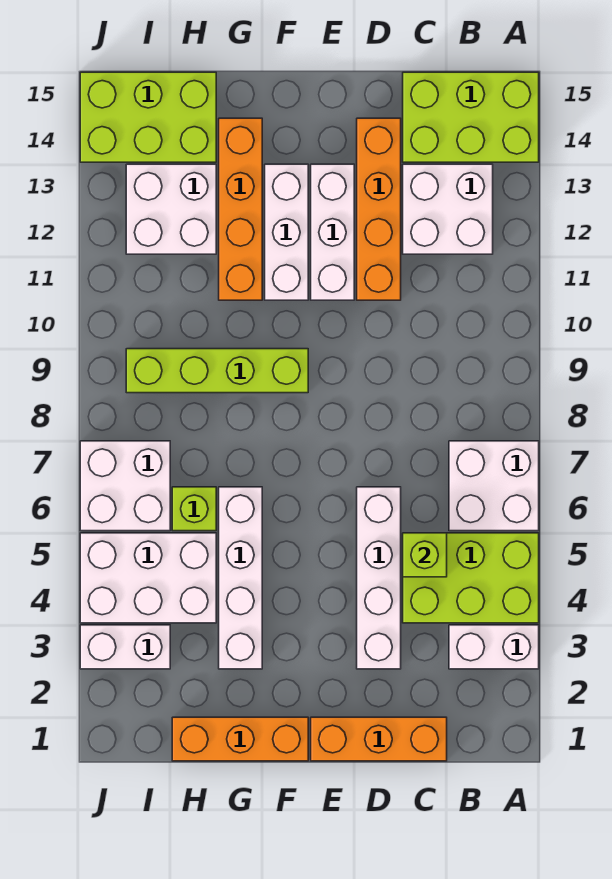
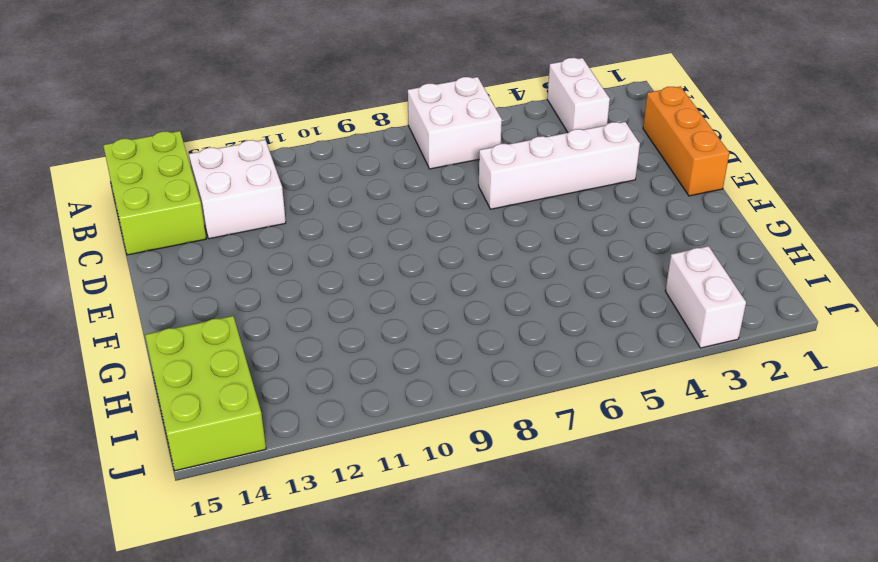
none -> lime 2x3 brick [403,533,539,623]
none -> orange 1x4 brick [357,118,401,300]
none -> white 1x3 brick [311,164,354,300]

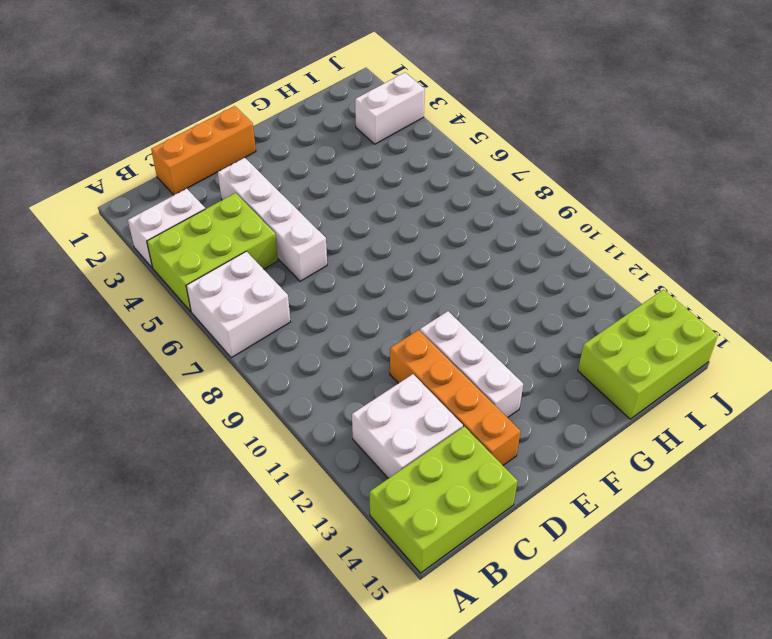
none -> orange 1x3 brick [172,717,308,761]
none -> lime 1x4 brick [126,349,308,393]
none -> white 1x3 brick [265,164,308,300]

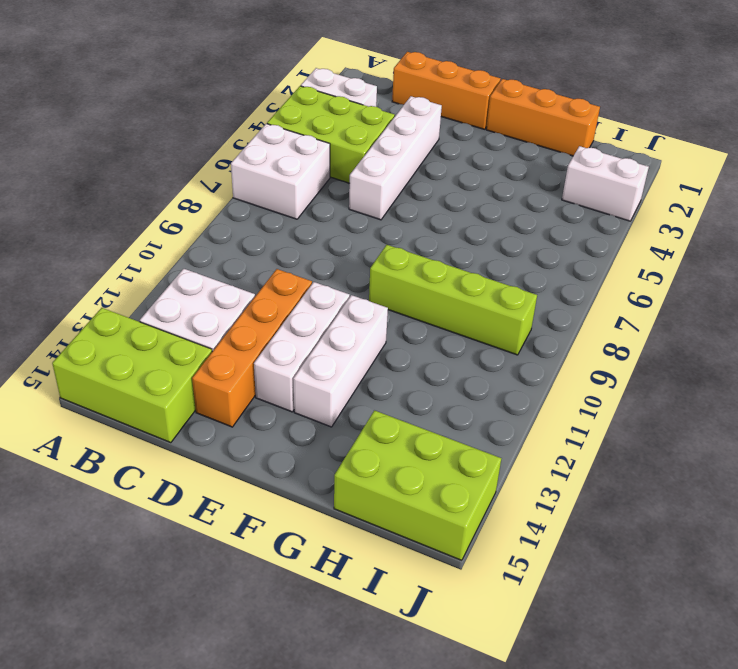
none -> white 1x4 brick [219,487,262,669]
none -> orange 1x4 brick [219,118,262,300]
none -> white 2x3 brick [80,533,216,623]

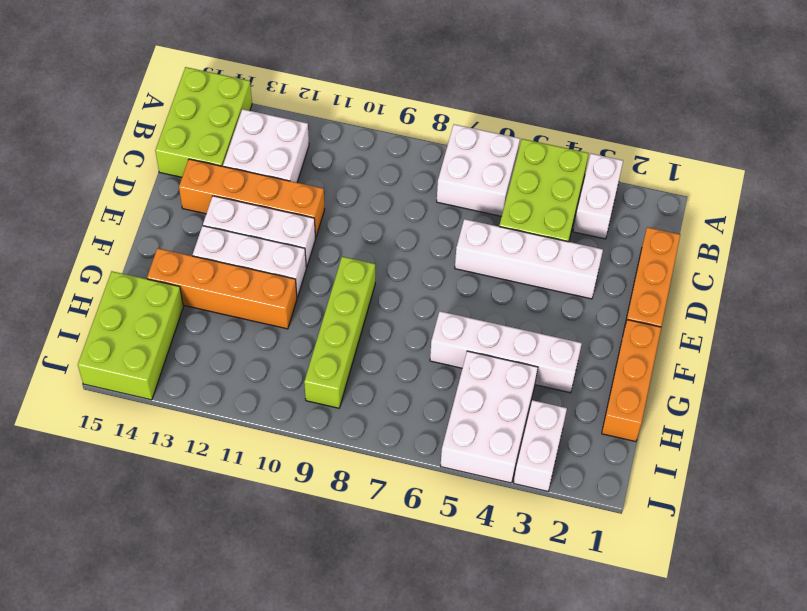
none -> lime 1x1 brick [172,487,216,531]
none -> white 2x2 brick [126,164,216,254]
none -> white 2x2 brick [80,441,170,531]

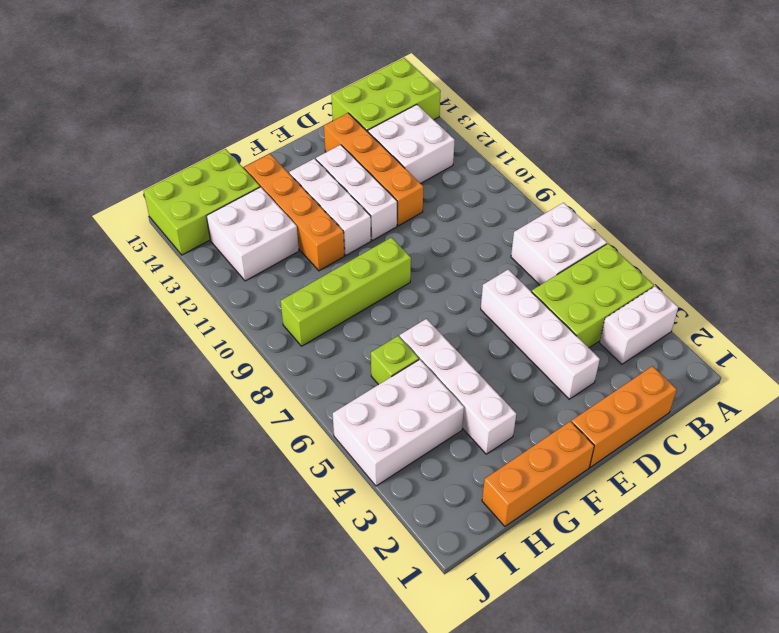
none -> white 1x2 brick [80,625,170,669]
none -> white 2x2 brick [80,441,170,531]
none -> lime 1x1 brick [403,533,447,577]

